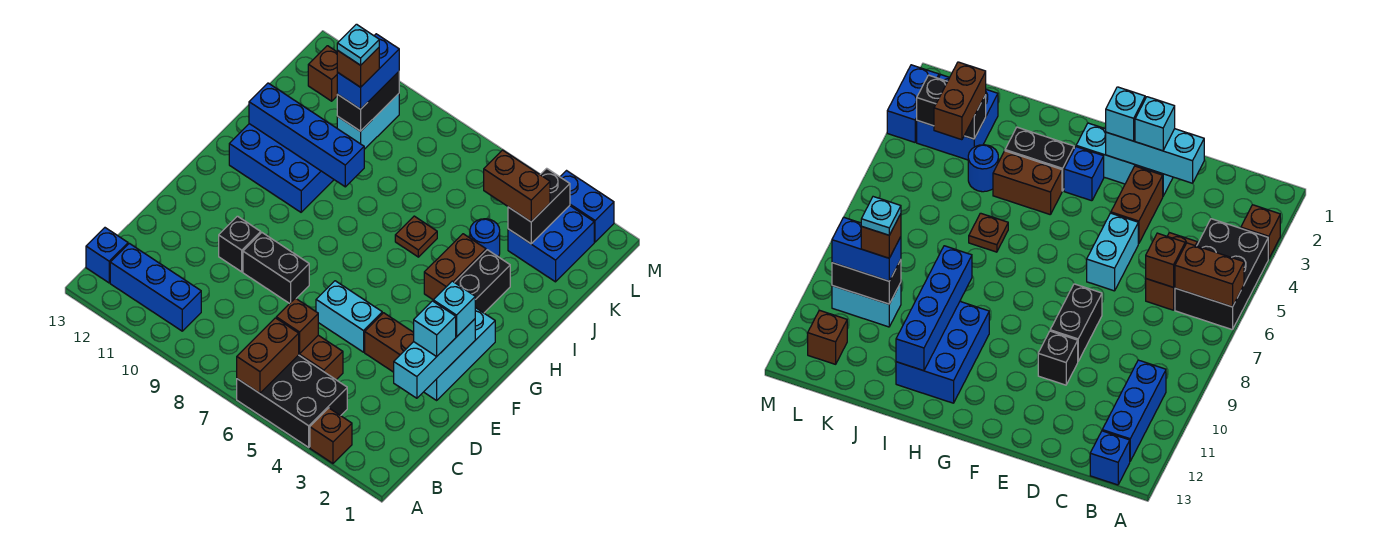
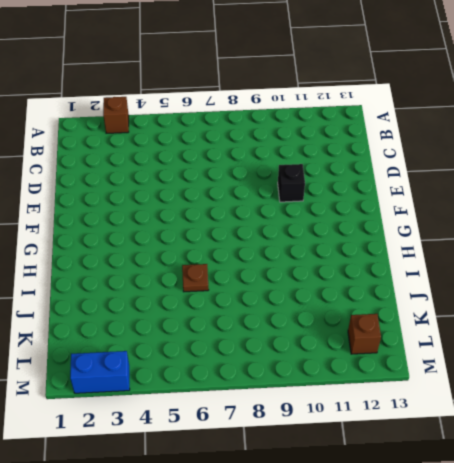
none -> black 2x3 brick [237,355,347,447]
none -> blue 1x3 brick [110,243,201,331]
none -> blue 1x1 brick [86,228,128,283]
none -> brown 1x2 brick [299,335,343,380]

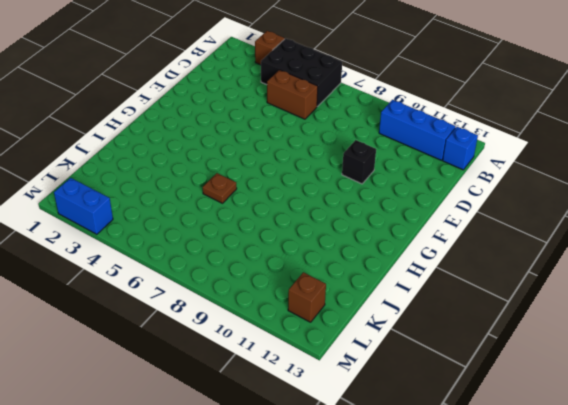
none -> cyan 1x3 brick [424,308,495,400]
none -> brown 1x2 brick [365,313,414,372]
none -> cyan 1x2 brick [316,281,382,352]
none -> black 1x2 brick [243,233,309,304]

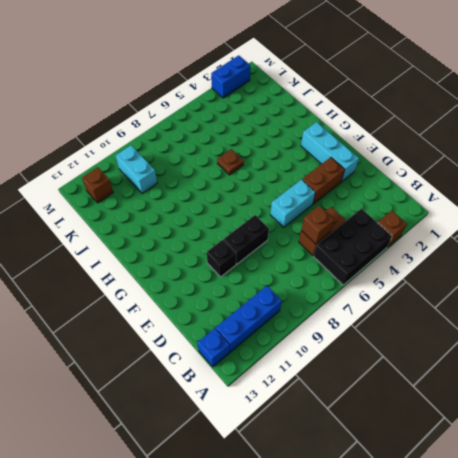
none -> blue 1x1 brick [1064,147,1104,201]
none -> black 1x2 brick [455,250,510,313]
none -> brown 1x2 brick [424,234,486,300]
none -> blue 2x3 brick [229,124,334,212]

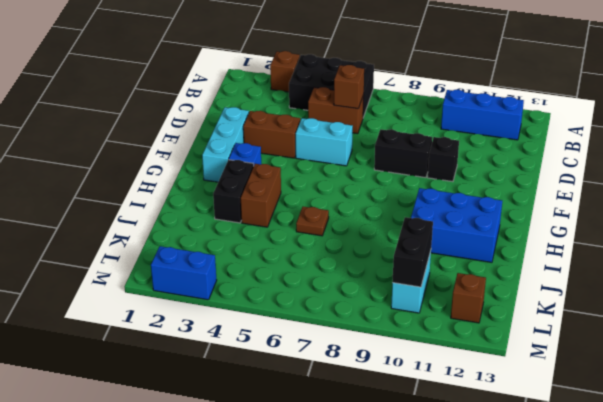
none -> blue 1x1 brick [86,228,128,283]
none -> blue 1x1 round brick [470,219,500,257]
none -> blue 2x2 brick [508,206,594,282]
none -> brown 1x2 brick [237,318,299,393]

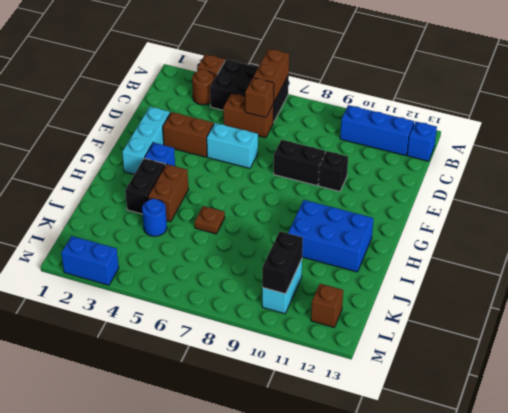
brown 1x1 round brick [192,69,214,105] -> none
none -> blue 2x2 brick [508,206,594,282]
none -> cyan 1x3 brick [394,319,475,398]
none -> blue 1x4 brick [249,83,364,187]
none -> black 1x2 brick [508,168,570,244]

